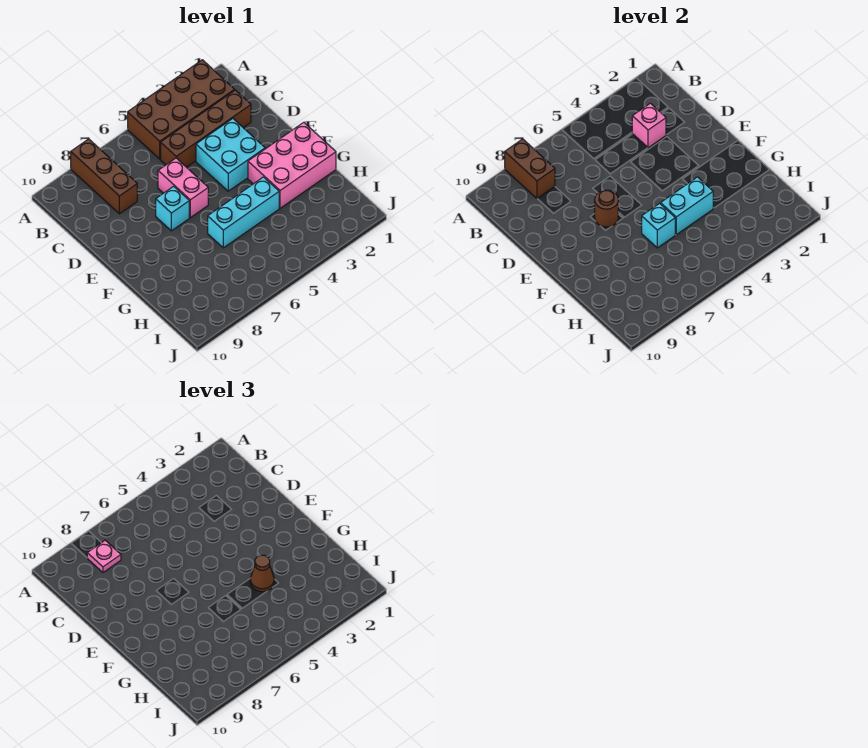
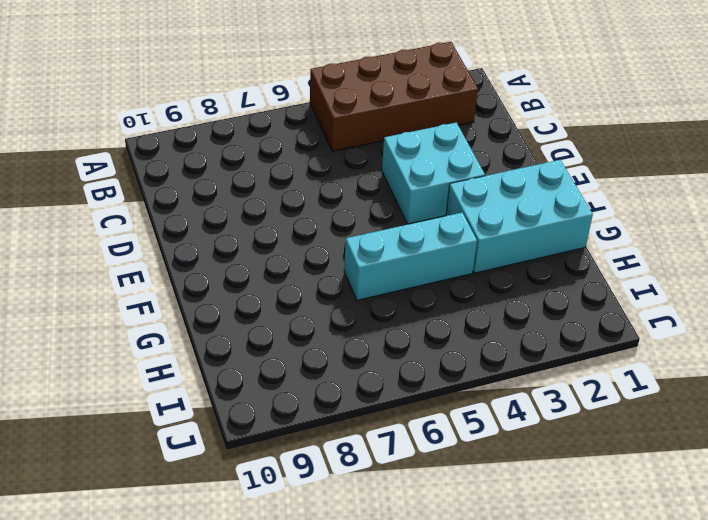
cyan 2x3 brick [446,160,593,273] -> pink 2x3 brick [248,122,336,208]
none -> brown 1x3 brick [71,139,137,214]
none -> brown 1x4 brick [161,90,251,167]
none -> pink 1x2 brick [158,158,208,218]

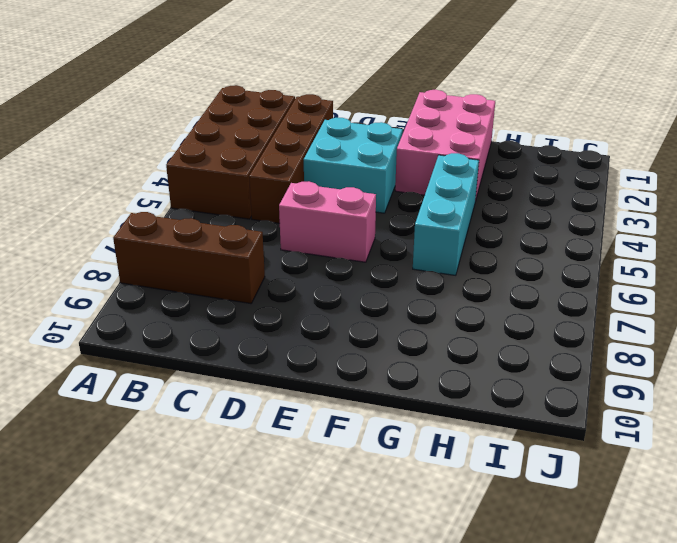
none -> cyan 1x1 brick [156,186,189,231]
none -> brown 1x2 brick [505,139,555,198]
none -> pink 1x1 brick [632,103,666,148]

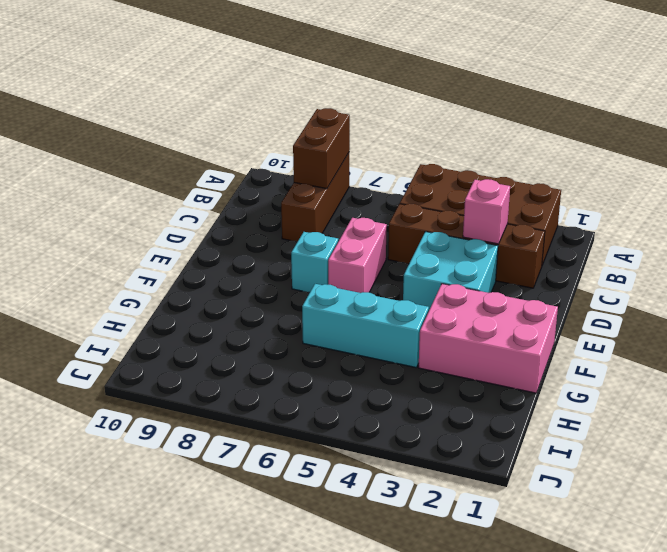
none -> brown 1x1 round brick [595,190,618,227]
none -> cyan 1x2 brick [661,177,713,235]
none -> cyan 1x1 brick [642,203,675,248]

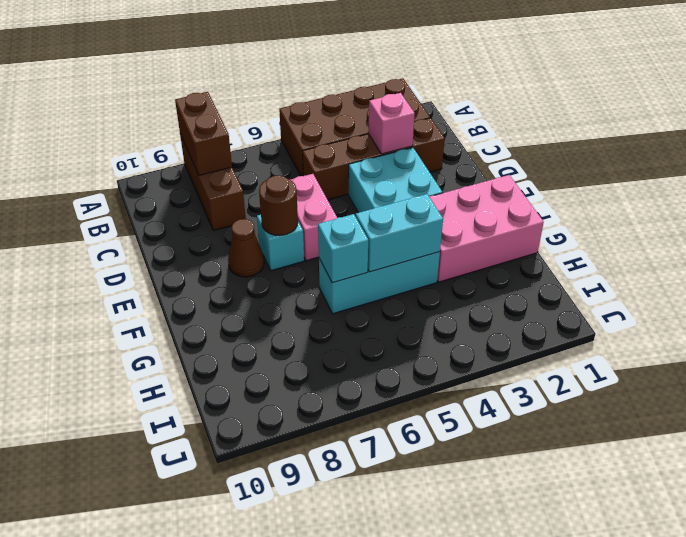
brown 1x1 cone [228,219,264,277] -> brown 1x1 cone moved to [250,555,274,592]
none -> pink 1x1 plate [87,540,121,572]

